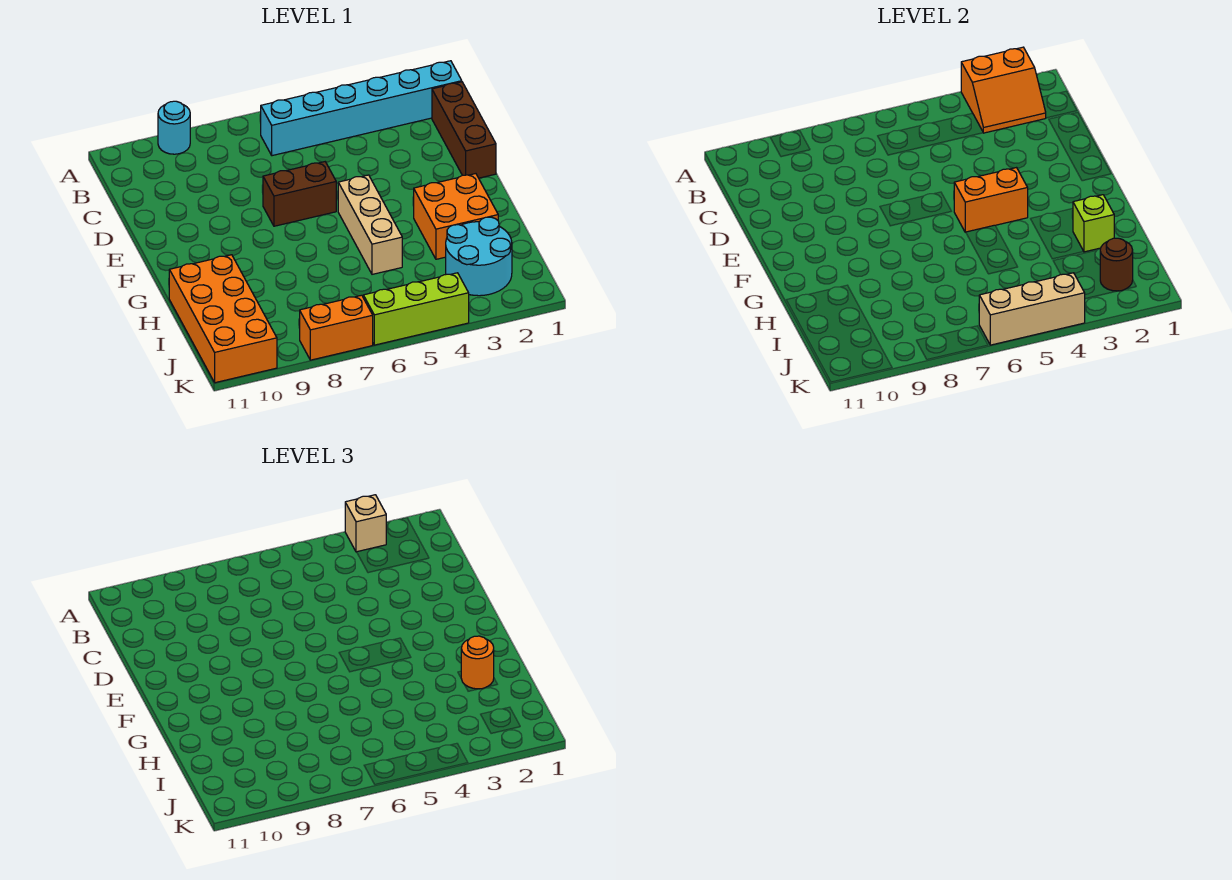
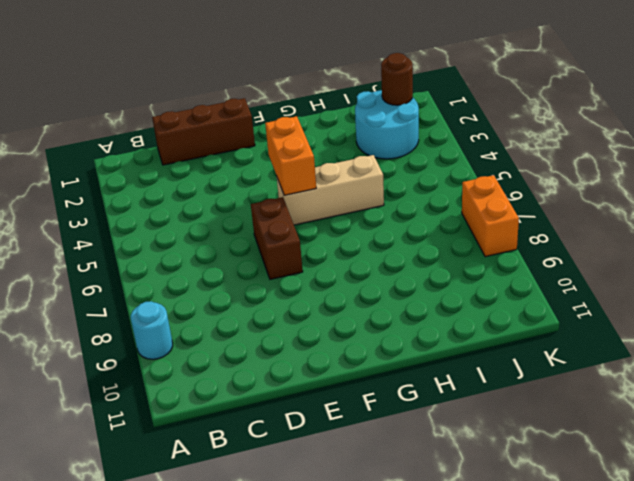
none -> cyan 1x6 brick [261,61,462,156]
none -> orange 2x2 brick [414,174,498,259]
none -> orange 2x4 brick [169,255,277,383]

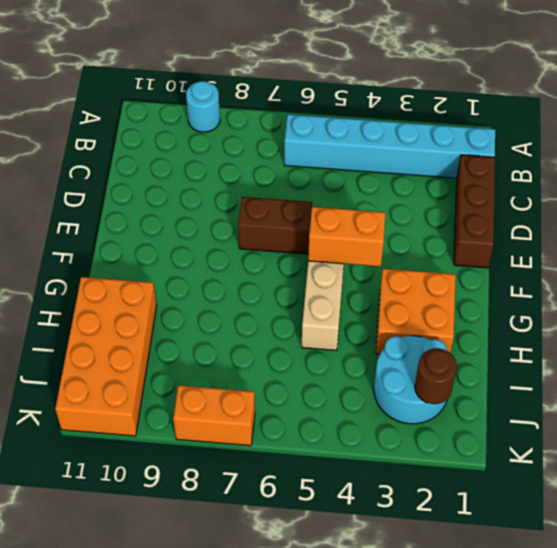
none -> lime 1x3 brick [363,273,469,345]
none -> orange 2x2 slope [961,47,1046,133]
none -> lime 1x1 brick [1073,195,1114,252]

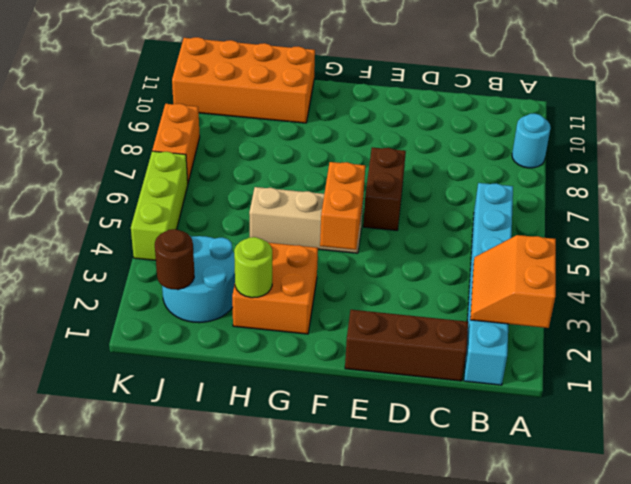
lime 1x1 round brick [234,237,272,298] -> lime 1x1 brick [1073,195,1114,252]
none -> tan 1x3 brick [979,273,1085,345]
none -> tan 1x1 brick [345,495,386,552]
none -> orange 1x1 round brick [461,636,494,689]

